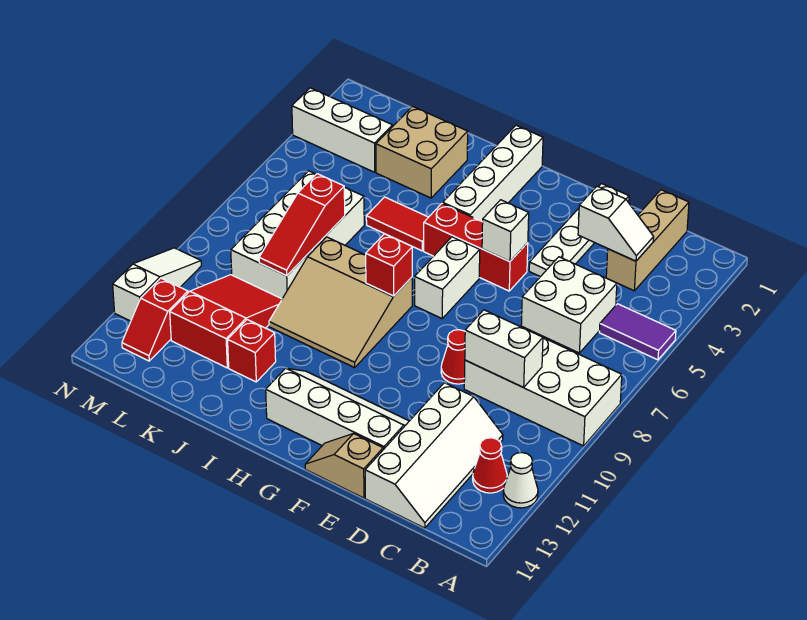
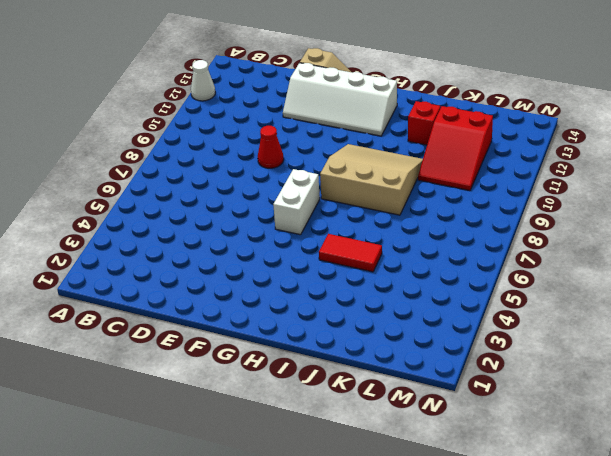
none -> purple 1x2 tile [599,304,676,360]
none -> white 2x4 brick [464,338,622,446]
none -> red 1x1 cone [473,438,507,493]

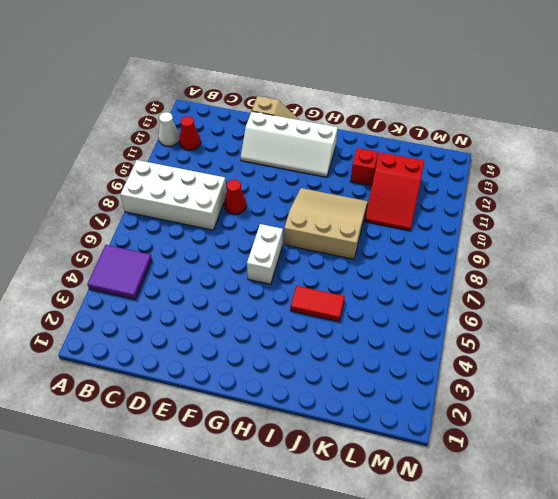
purple 2x2 tile [87,245,152,299] -> purple 1x2 tile [599,304,676,360]
none -> tan 1x3 brick [606,190,689,291]
none -> white 2x2 brick [521,257,617,353]
none -> white 2x4 slope [365,383,503,528]

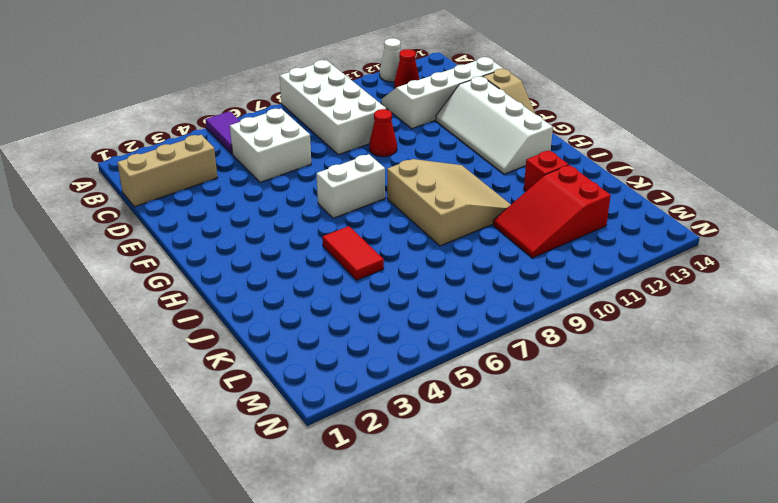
none -> white 1x4 plate [529,184,629,277]
none -> red 1x3 brick [424,203,528,291]
none -> white 1x4 brick [443,125,543,222]

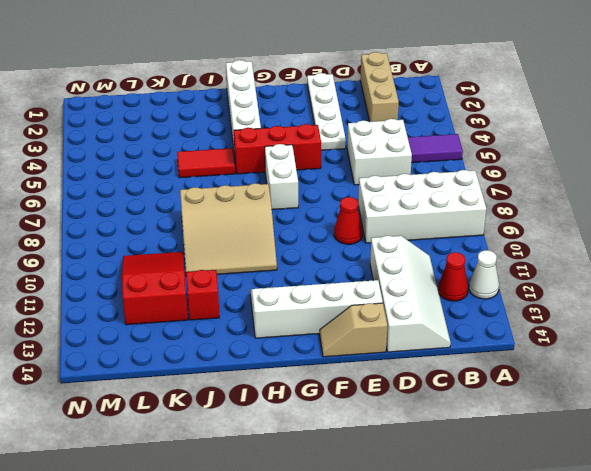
none -> tan 2x2 brick [376,107,468,198]
none -> white 2x4 brick [231,171,364,299]
none -> white 1x3 brick [292,88,392,172]

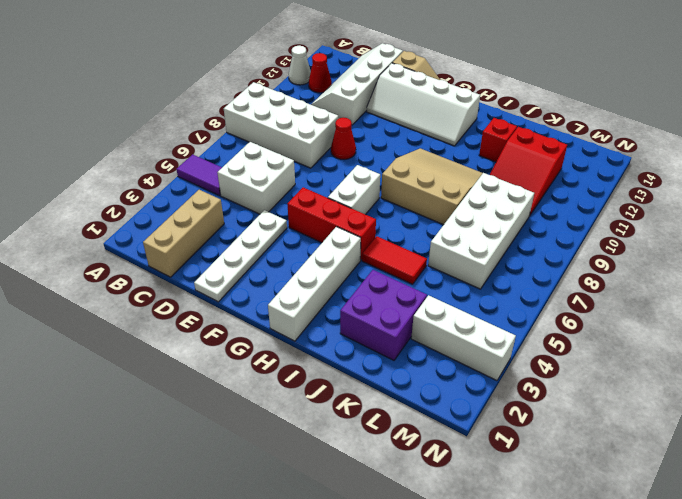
purple 2x2 brick [340,270,427,360] -> tan 2x2 brick [376,107,468,198]
none -> red 1x2 slope [122,278,188,361]
none -> white 1x3 slope [113,248,201,321]
none -> white 1x2 slope [578,186,654,261]

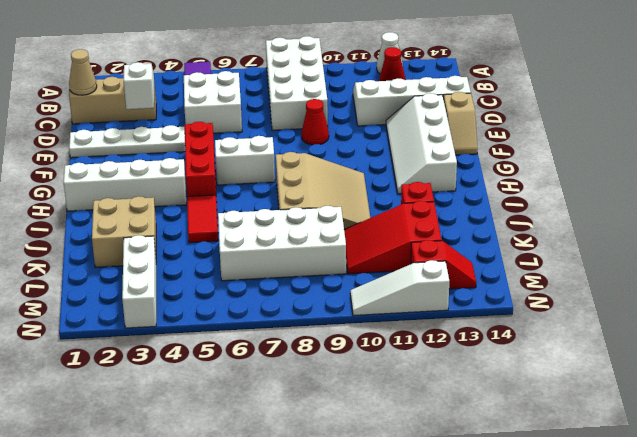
tan 1x1 cone [69,49,97,95] -> none
none -> white 1x2 brick [465,310,543,387]
none -> white 1x1 brick [482,200,529,262]
none -> red 1x1 brick [366,234,412,296]

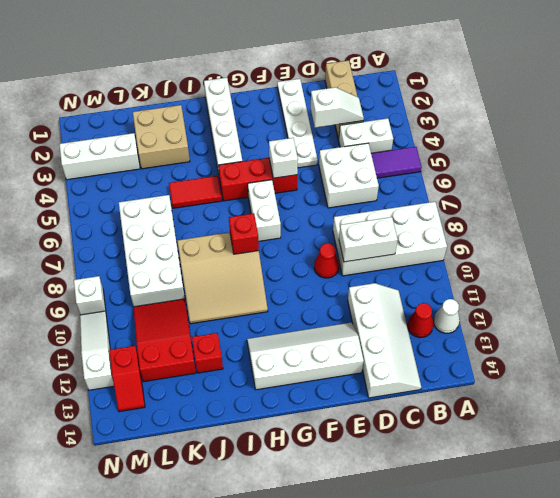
white 1x2 brick [339,118,393,153] -> none
white 1x1 brick [74,276,106,315] -> none
none -> tan 1x2 slope [305,434,383,498]
none -> red 1x3 slope [259,174,345,276]

